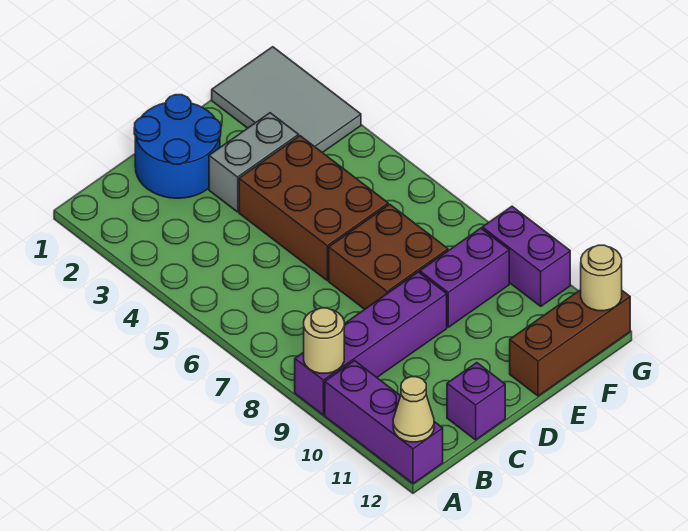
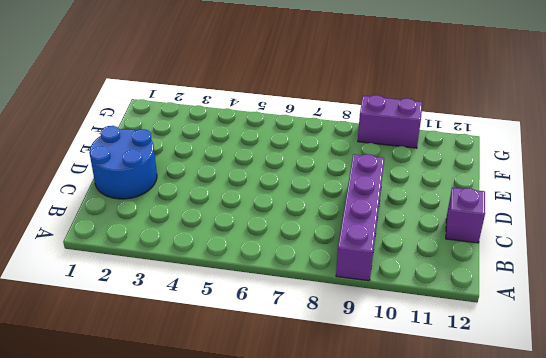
none -> purple 1x3 brick [325,361,443,484]
none -> grey 1x2 brick [209,113,299,212]
none -> brown 2x3 brick [239,136,388,280]

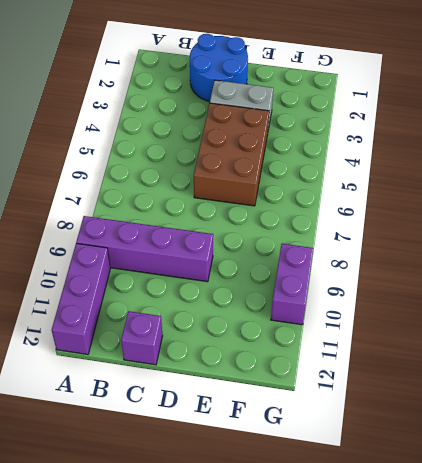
none -> brown 2x2 brick [329,204,448,309]
none -> purple 1x2 brick [420,228,509,327]
none -> brown 1x3 brick [510,290,630,396]

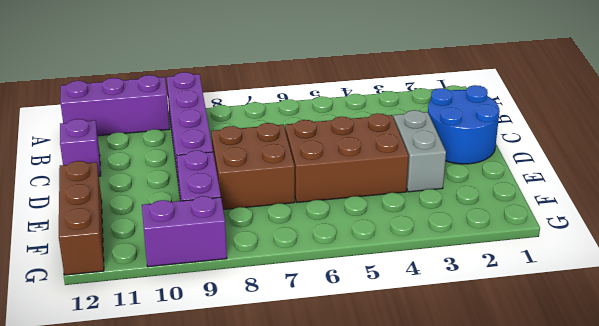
none -> grey 2x3 tile [212,47,361,153]
none -> tan 1x1 round brick [304,308,344,373]
none -> tan 1x1 cone [393,377,434,442]

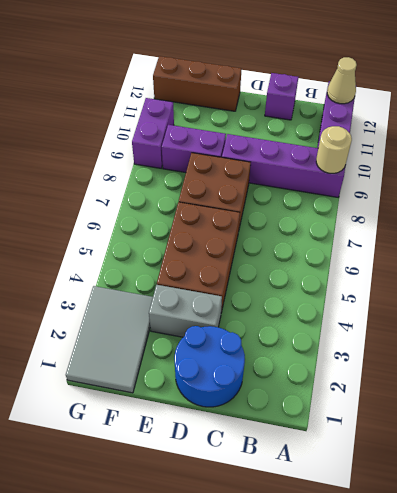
none -> tan 1x1 round brick [581,245,622,311]

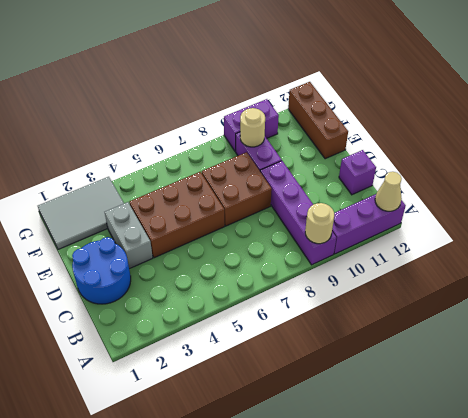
tan 1x1 round brick [240,108,265,147] -> tan 1x1 round brick moved to [581,245,622,311]

